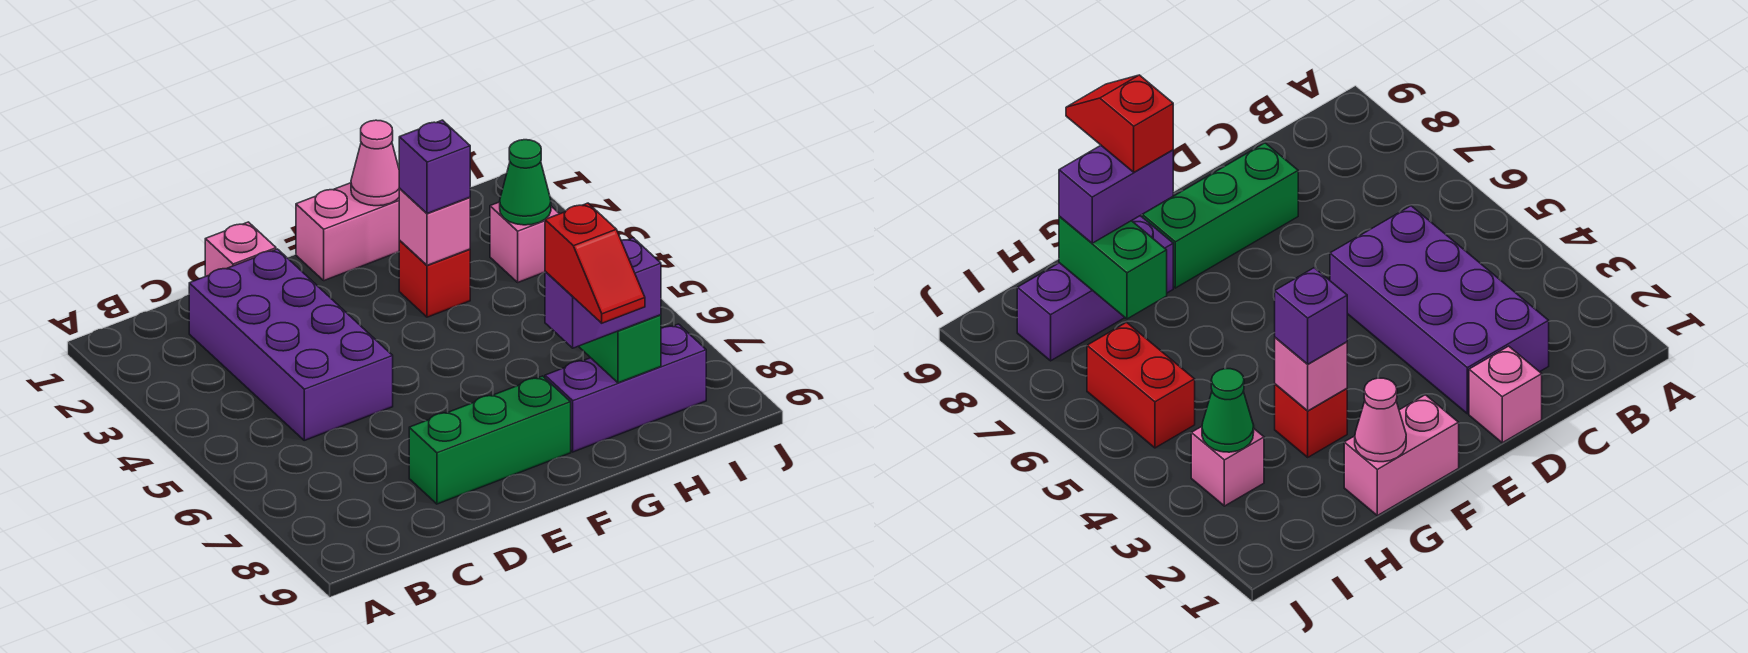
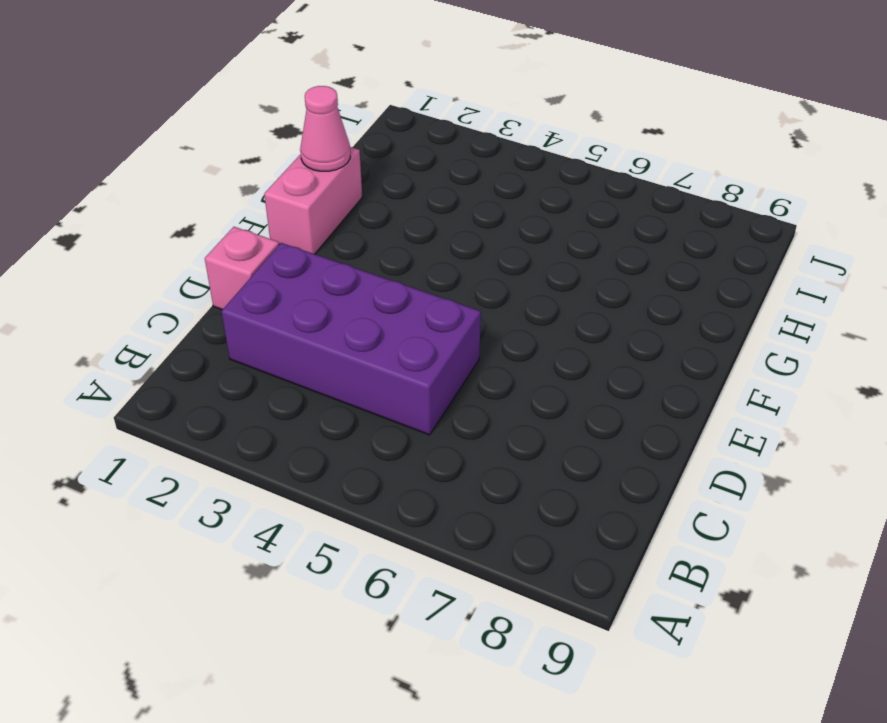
none -> green 1x3 brick [409,376,571,504]
none -> red 1x1 brick [399,241,470,317]
none -> purple 1x3 brick [545,324,706,452]

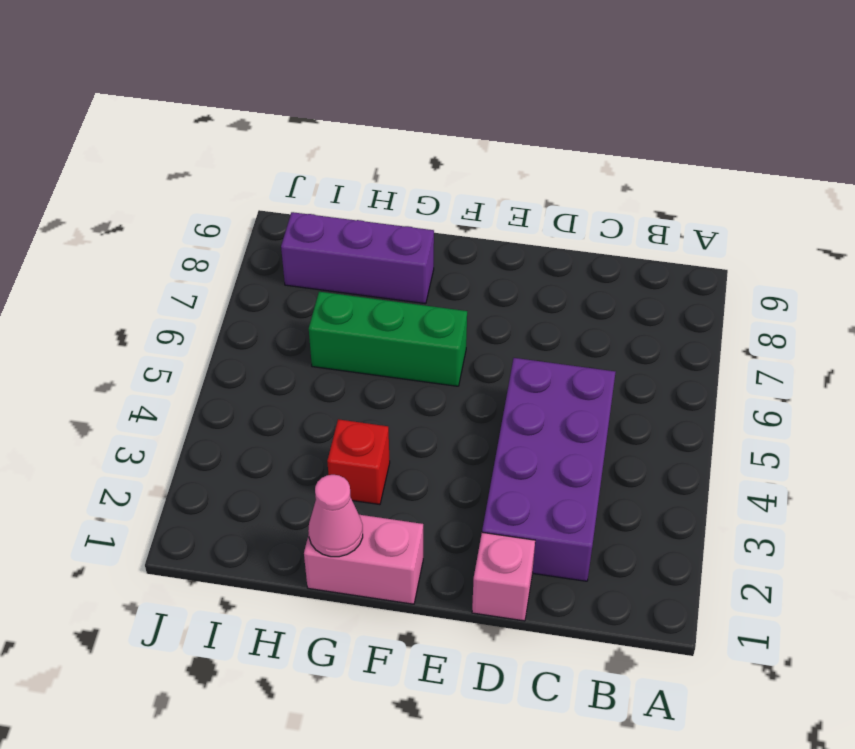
green 1x3 brick [309,292,467,386] -> green 1x3 brick moved to [409,376,571,504]
none -> pink 1x1 brick [490,202,559,282]
none -> red 1x2 brick [1087,322,1195,448]
none -> pink 1x1 brick [399,188,470,265]

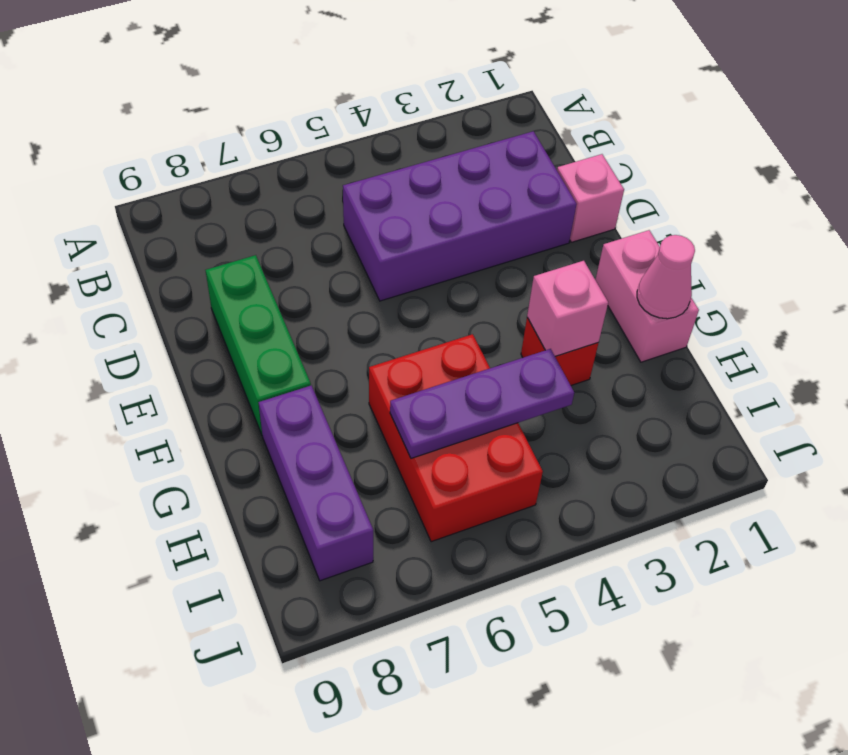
red 2x3 brick [369,334,543,542] -> red 1x2 brick [1087,322,1195,448]
purple 1x3 plate [390,349,574,458] -> none
none -> pink 1x1 brick [490,202,559,282]
none -> green 1x2 brick [579,315,661,383]
none -> green 1x1 cone [500,140,551,225]

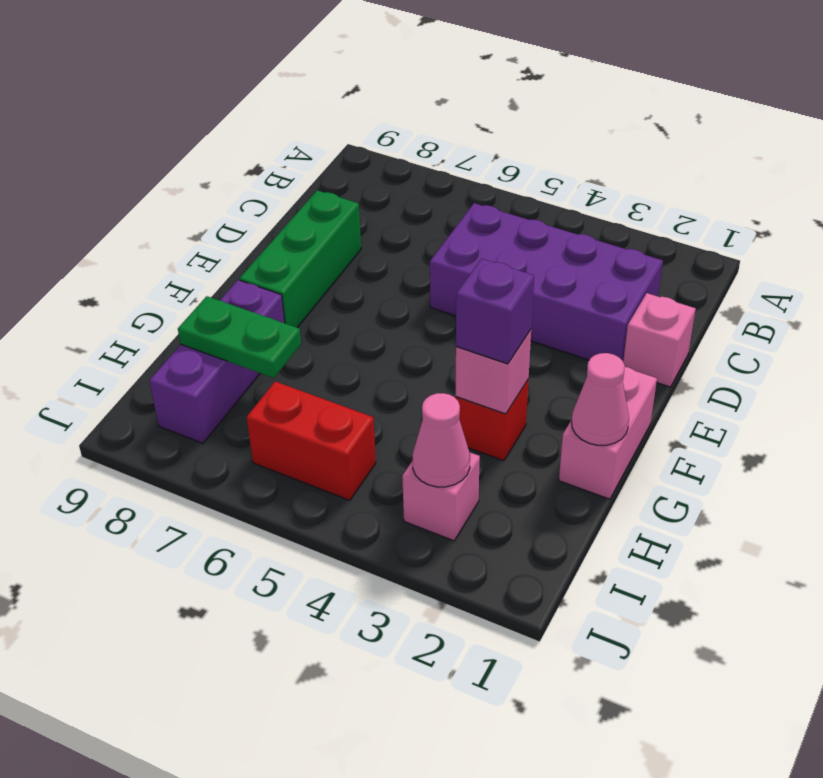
green 1x2 plate [178,296,301,378] -> green 1x2 brick [579,315,661,383]
pink 1x1 cone [413,393,470,487] -> green 1x1 cone [500,140,551,225]
none -> purple 1x2 brick [545,238,661,348]
none -> red 1x2 slope [545,203,645,323]

